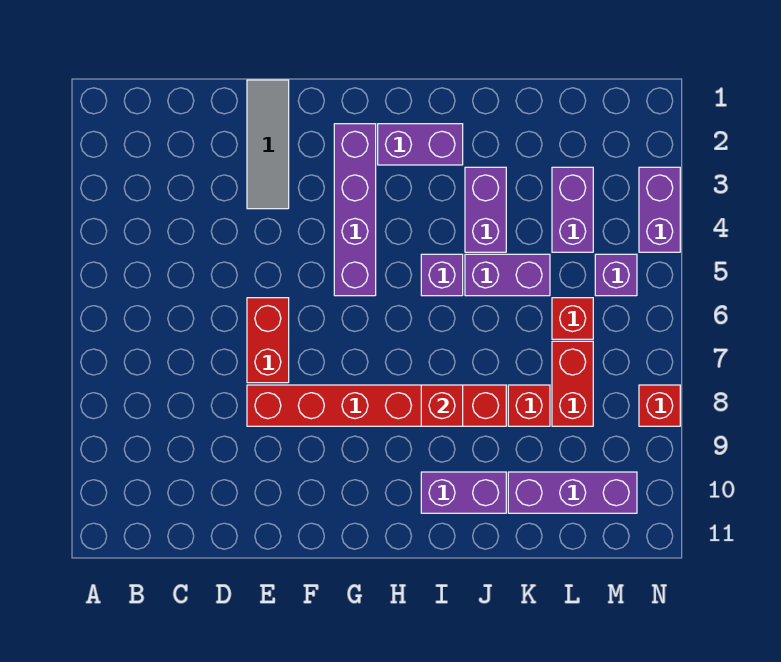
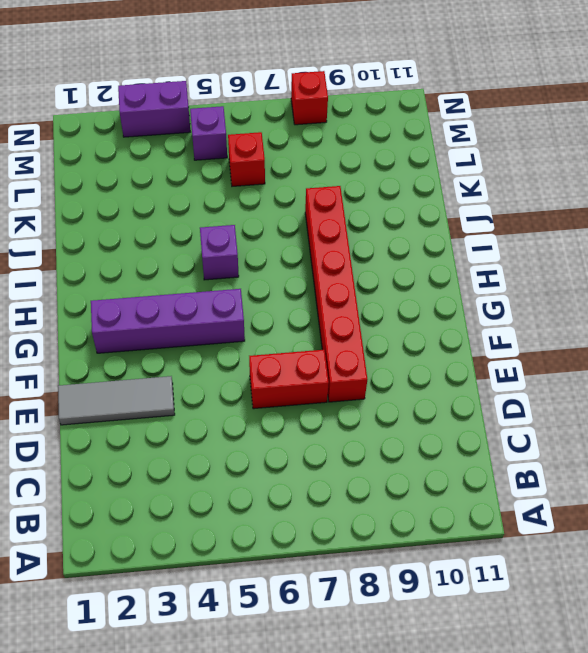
none -> purple 1x2 brick [378,124,463,165]
none -> purple 1x2 brick [421,472,506,513]
none -> purple 1x2 brick [465,167,506,252]

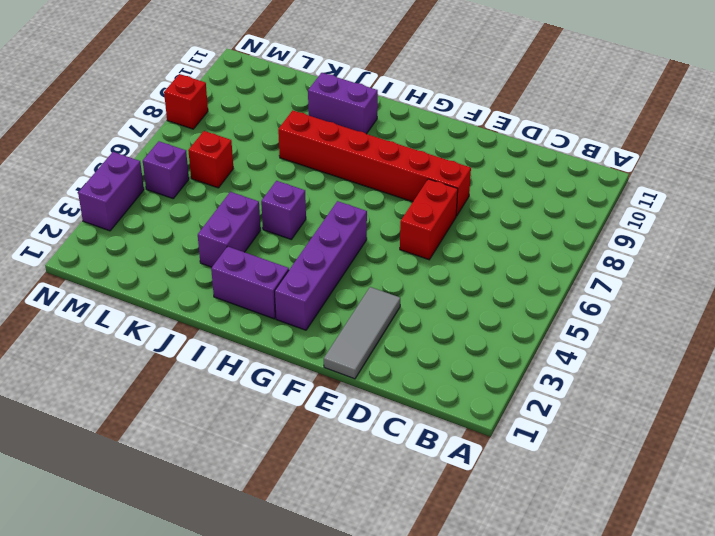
none -> purple 1x2 brick [465,254,550,296]
none -> red 1x1 brick [508,385,550,426]
none -> purple 1x3 brick [508,472,637,513]

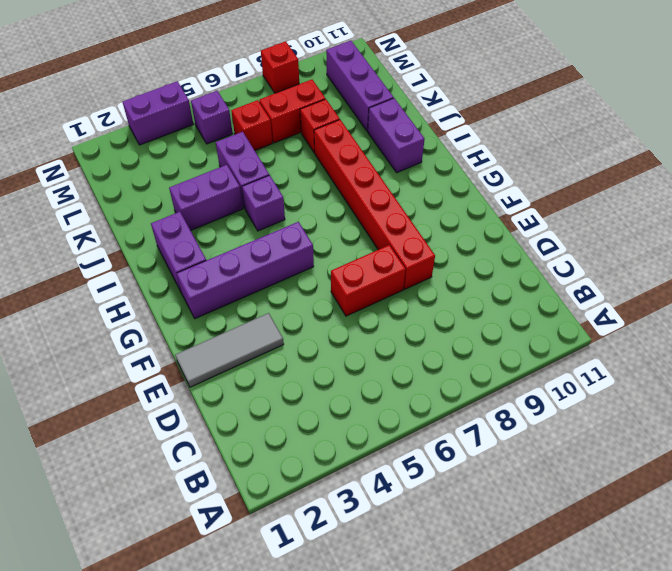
none -> purple 1x2 brick [552,167,593,252]
none -> red 1x1 brick [421,385,463,426]

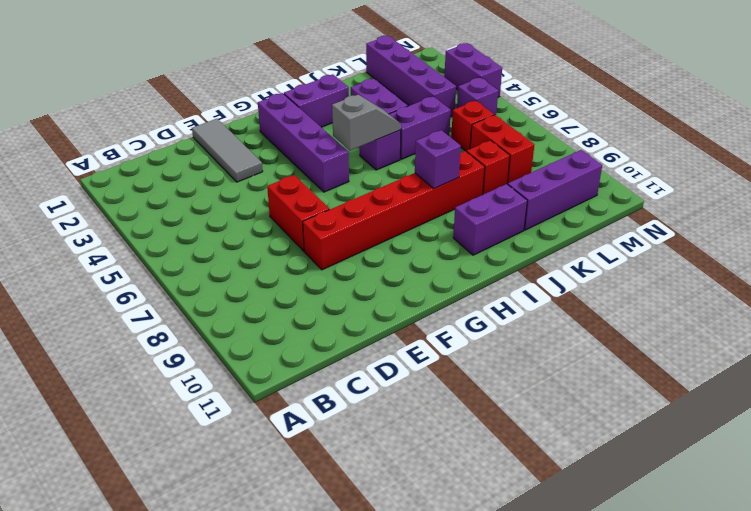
grey 1x2 slope [332,95,401,150] -> none
purple 1x1 brick [415,130,461,188] -> red 1x1 brick [421,385,463,426]
purple 1x4 brick [366,36,456,117] -> purple 1x2 brick [552,167,593,252]
none -> red 1x1 brick [639,385,680,426]

